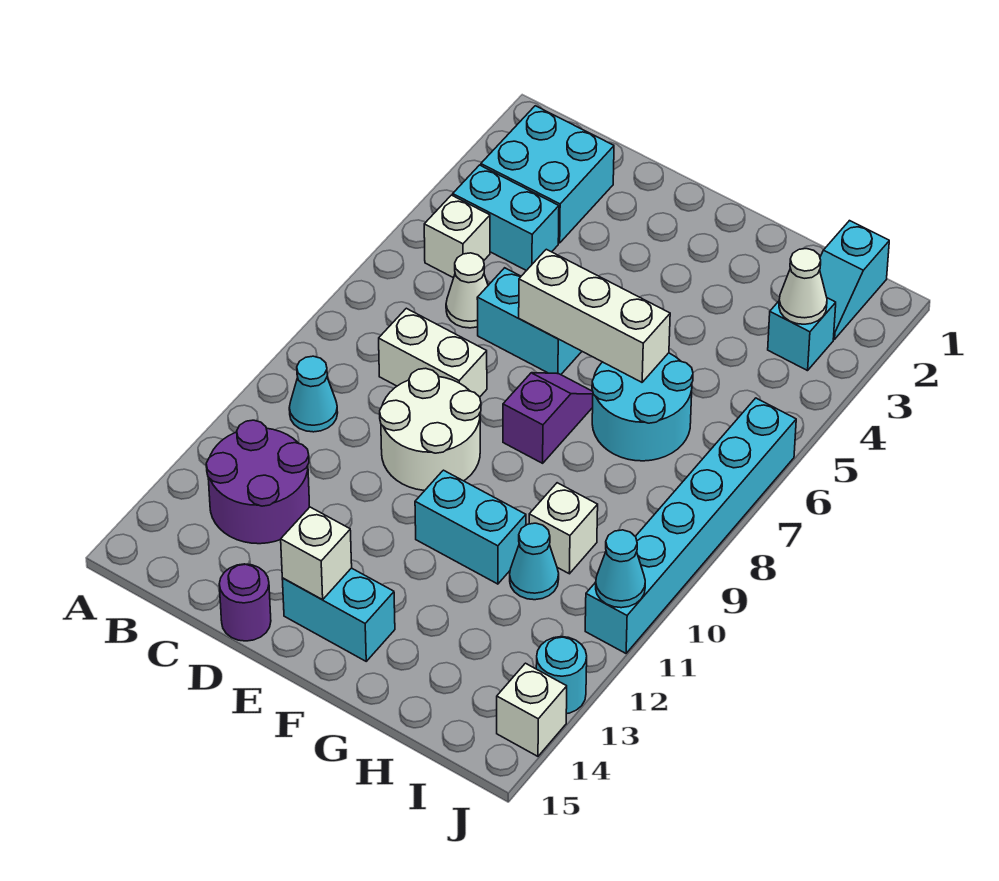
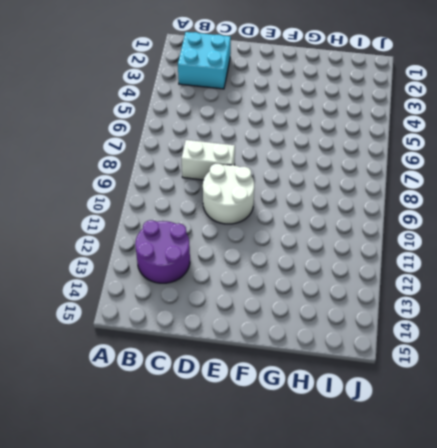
none -> cyan 1x2 brick [453,165,559,271]
none -> white 1x1 brick [424,195,490,278]
none -> cyan 1x1 cone [289,356,338,432]

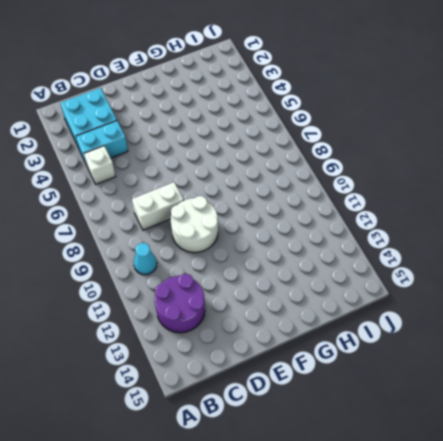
none -> white 1x1 cone [446,253,488,328]
none -> cyan 1x2 brick [477,268,582,375]
none -> purple 1x1 round brick [219,564,271,641]

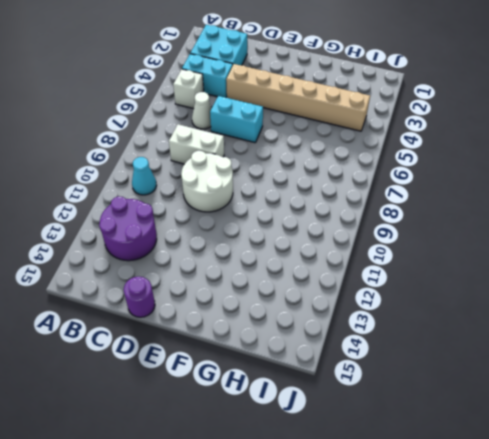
tan 1x6 brick [226,64,370,131] -> none
none -> cyan 1x2 brick [282,568,395,661]
none -> purple 1x2 slope [503,373,593,463]
none -> cyan 1x2 brick [415,470,526,584]

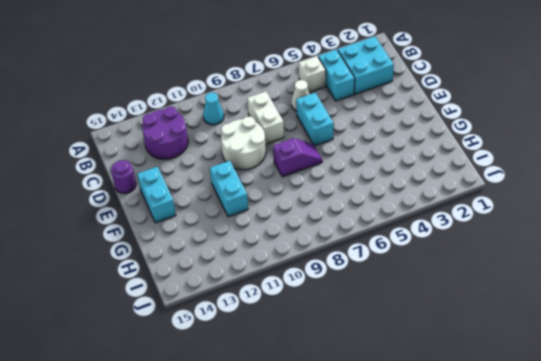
none -> cyan 2x2 round brick [592,353,693,461]
none -> white 1x1 brick [529,483,598,574]
none -> cyan 1x1 cone [510,523,559,600]

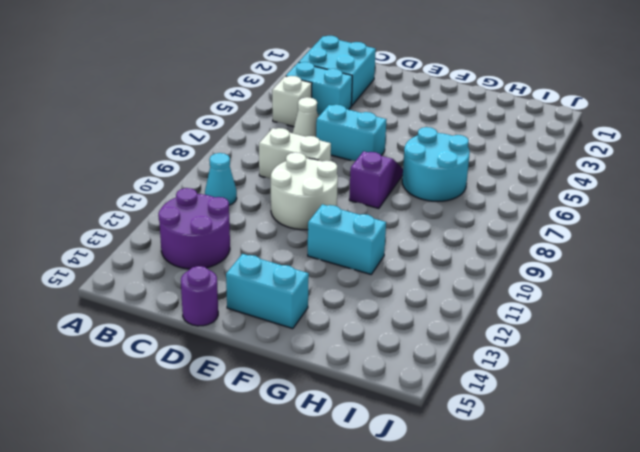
none -> white 1x1 brick [529,483,598,574]
none -> cyan 1x1 cone [510,523,559,600]
none -> cyan 1x2 slope [820,221,889,339]

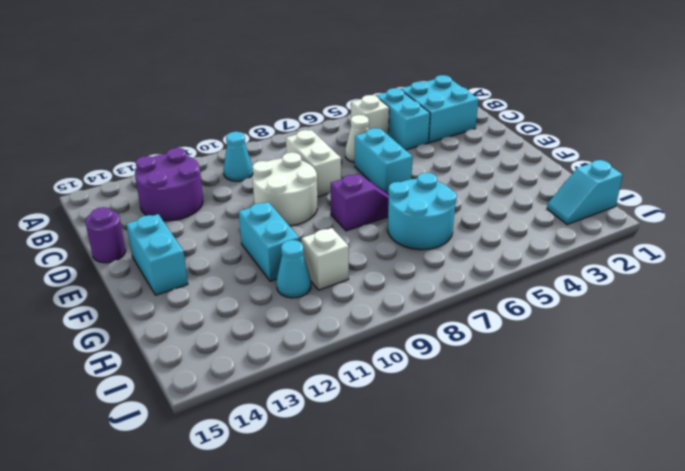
none -> cyan 1x1 brick [768,298,836,371]
none -> cyan 1x6 brick [585,398,796,653]
none -> cyan 1x1 round brick [536,637,587,714]

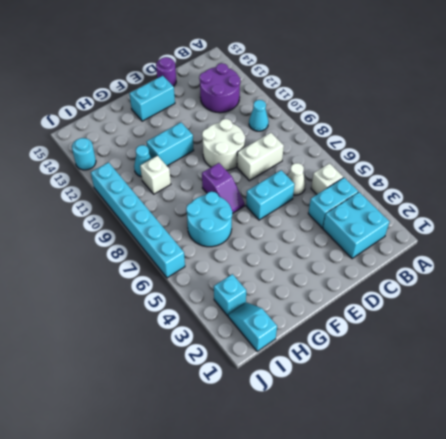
none -> white 1x1 brick [497,663,567,756]
none -> white 1x3 brick [519,249,670,382]
none -> white 1x1 brick [281,507,352,600]

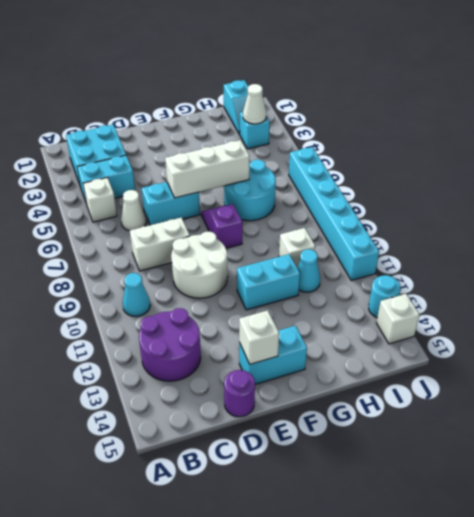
none -> cyan 1x1 cone [596,530,645,608]

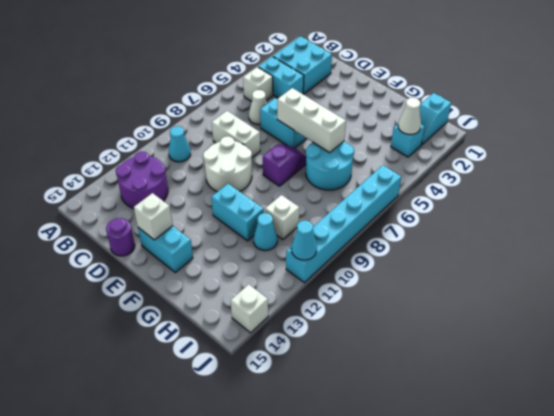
none -> cyan 1x1 round brick [536,637,587,714]

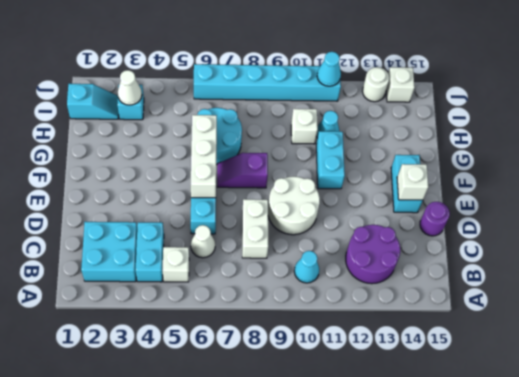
white 1x1 round brick [363,67,389,102] -> cyan 1x1 round brick [536,637,587,714]

